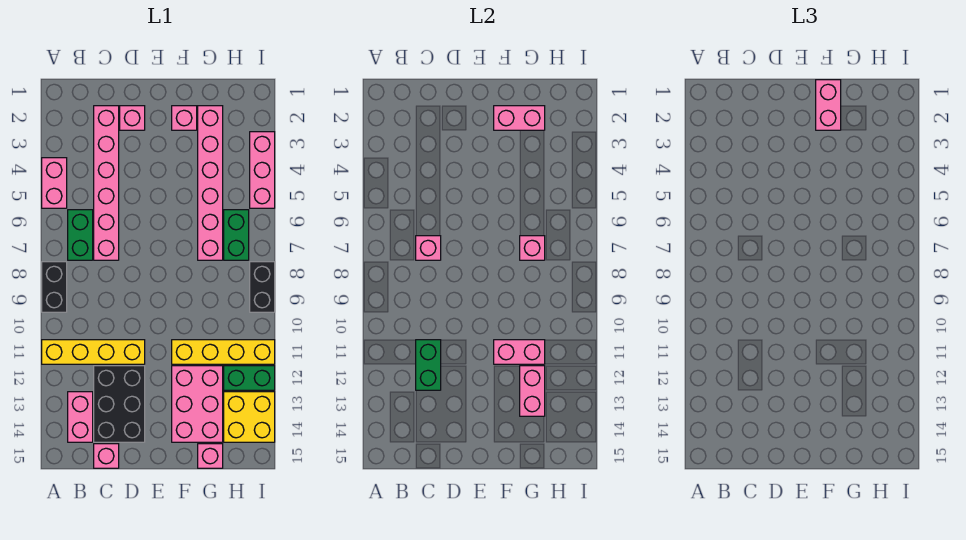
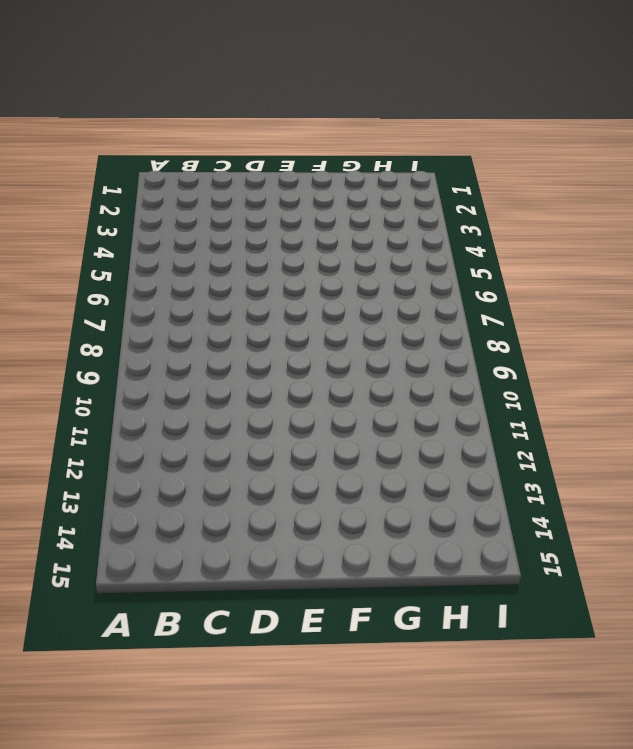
none -> pink 1x2 brick [42,158,67,208]
none -> black 1x2 brick [42,262,67,312]
none -> yellow 1x4 brick [42,340,145,364]

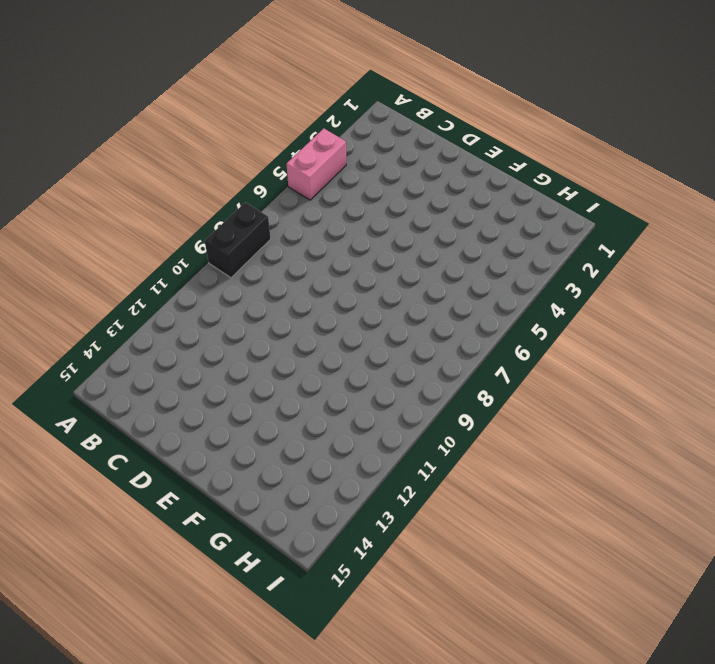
none -> yellow 1x4 brick [42,340,145,364]
none -> green 1x2 brick [68,210,93,260]
none -> pink 1x2 brick [68,392,93,442]

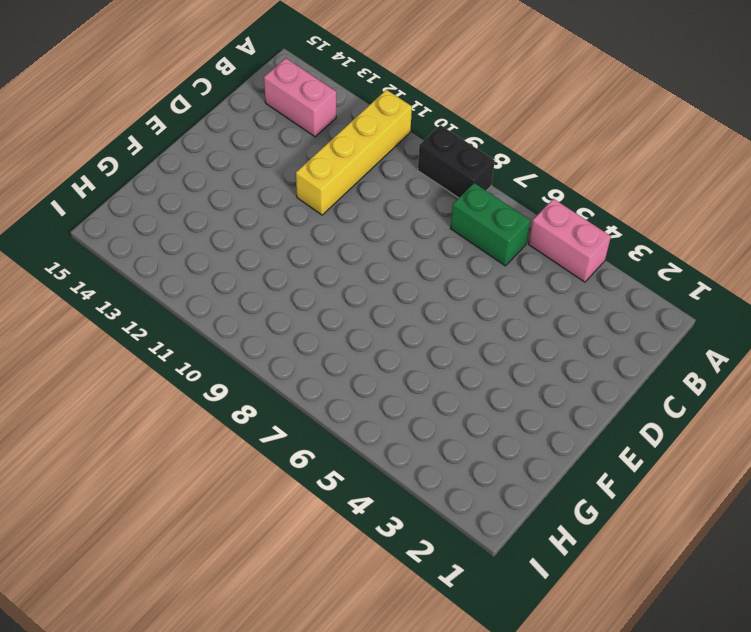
none -> pink 1x6 brick [94,106,119,260]
none -> black 2x3 brick [94,366,145,442]
none -> pink 1x1 brick [94,444,119,468]

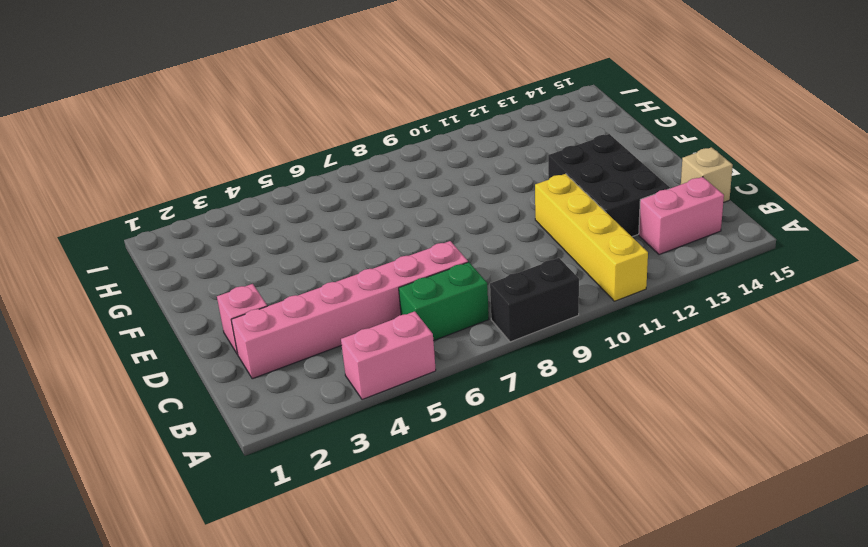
black 2x3 brick [548,134,670,237] -> black 2x3 brick turned to [94,366,145,442]
tan 1x1 brick [681,147,733,203] -> pink 1x1 brick [94,444,119,468]
none -> pink 1x1 brick [172,106,197,130]
none -> yellow 1x4 brick [172,340,275,364]
none -> pink 2x3 brick [172,366,223,442]

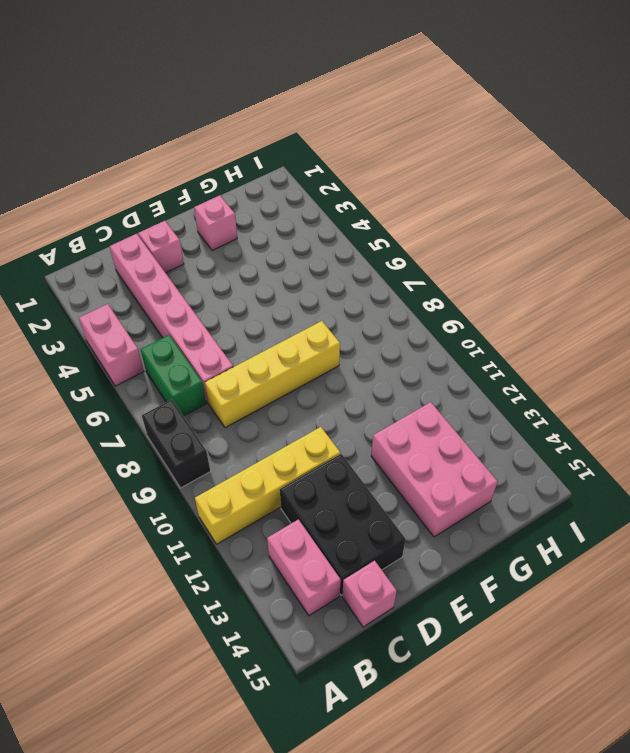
yellow 1x4 brick [205,321,340,428] -> yellow 1x4 brick moved to [172,340,275,364]
none -> pink 1x6 brick [198,106,223,260]
none -> pink 1x1 brick [198,444,223,468]
none -> green 1x2 brick [224,210,249,260]

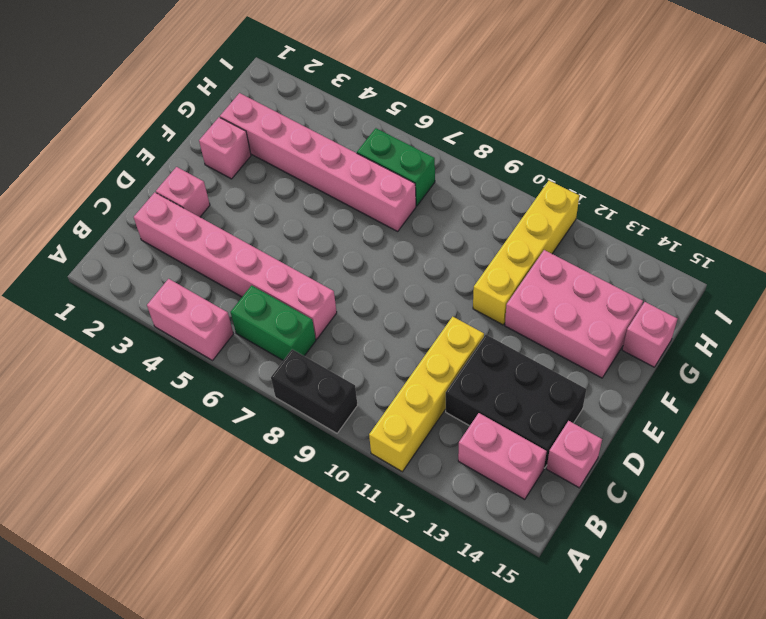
none -> green 1x2 brick [224,366,275,390]
none -> yellow 2x2 brick [224,392,275,442]
none -> pink 1x3 brick [250,132,275,208]

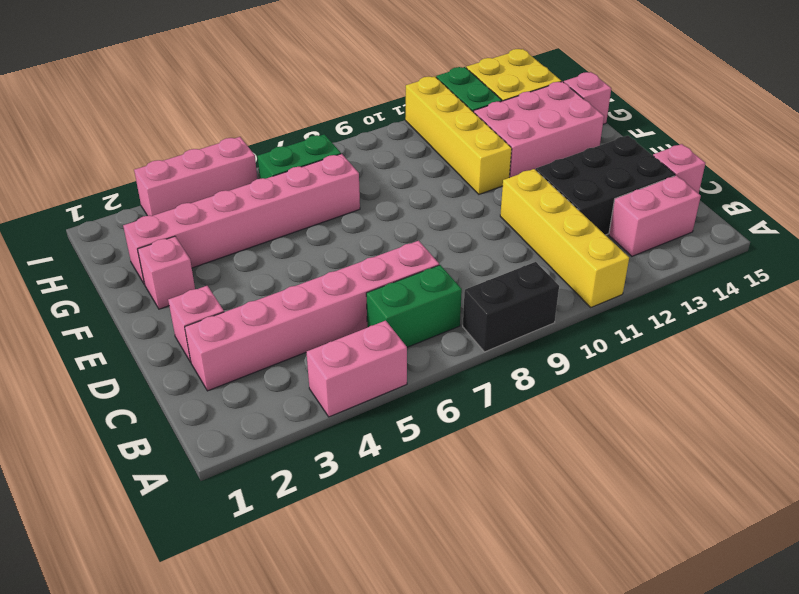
none -> black 1x2 brick [250,262,275,312]
none -> pink 1x1 brick [416,236,441,260]
none -> green 1x2 brick [416,340,441,390]

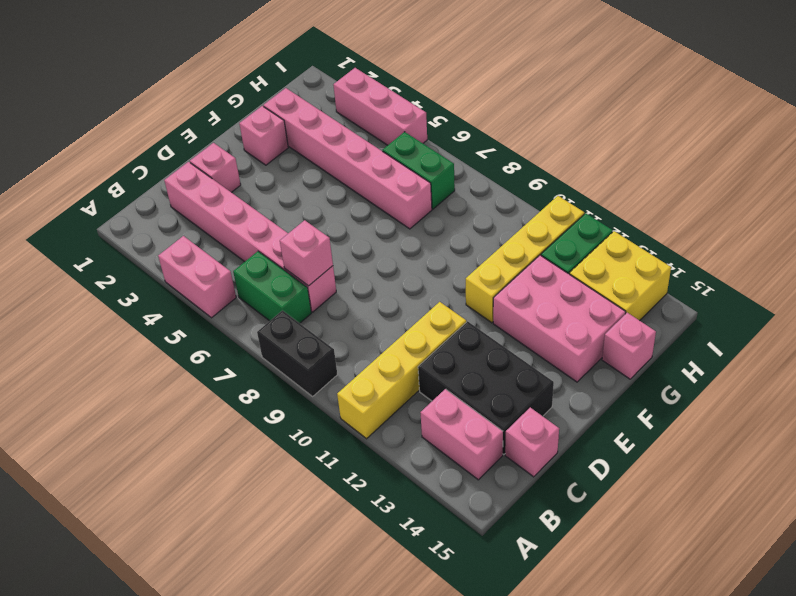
none -> black 1x2 brick [250,262,275,312]
none -> green 1x2 brick [416,340,441,390]
none -> pink 1x2 brick [494,106,545,130]

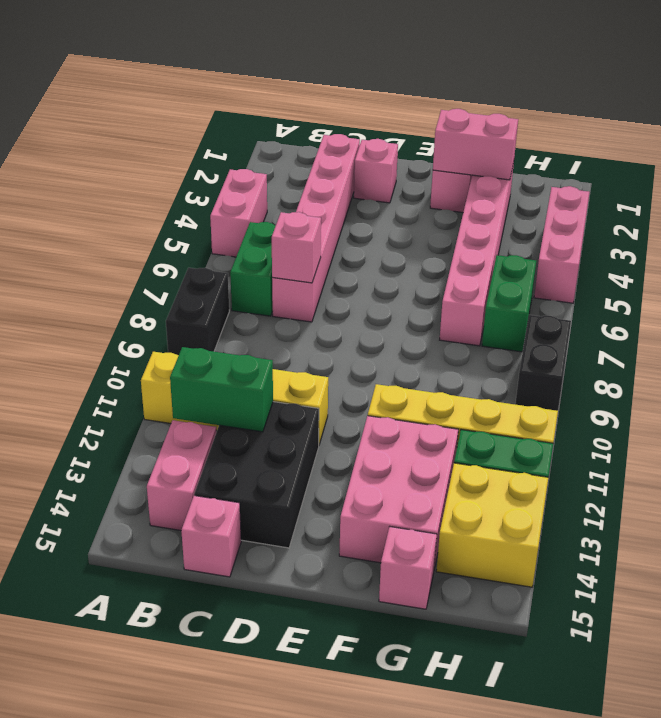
green 1x2 brick [170,347,273,432] -> green 1x2 brick turned to [416,340,441,390]
none -> pink 1x2 brick [494,340,545,364]
none -> pink 1x1 brick [520,236,545,260]
none -> pink 1x2 brick [520,366,545,416]

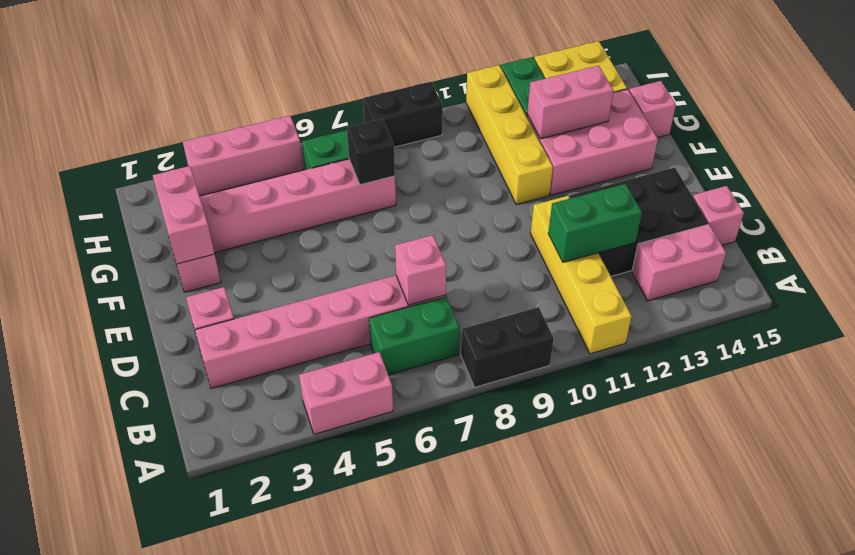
black 1x1 brick [347,119,395,185] -> pink 1x1 brick [520,236,545,260]
none -> pink 1x2 brick [494,340,545,364]
none -> pink 1x2 brick [816,80,841,130]

